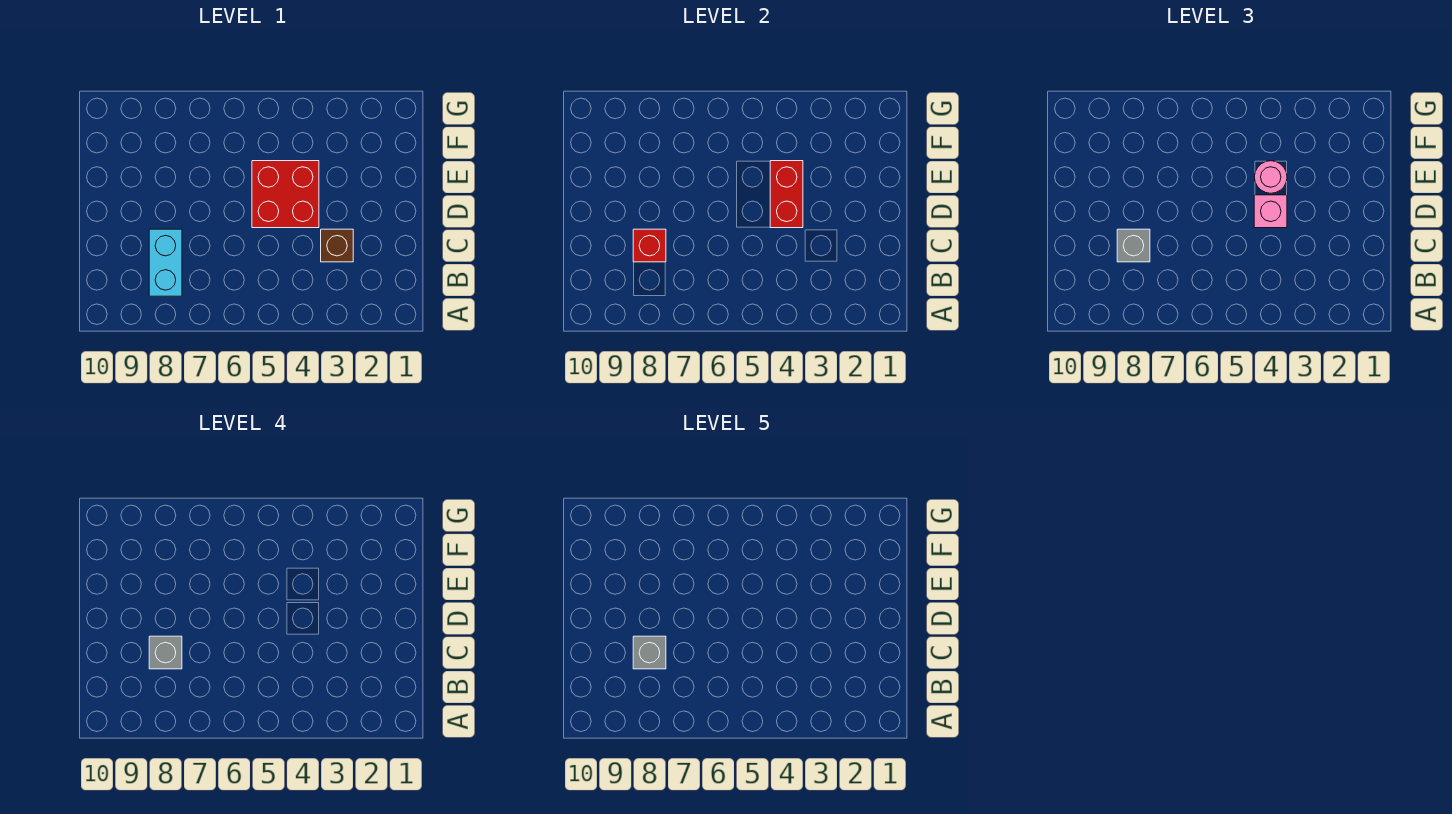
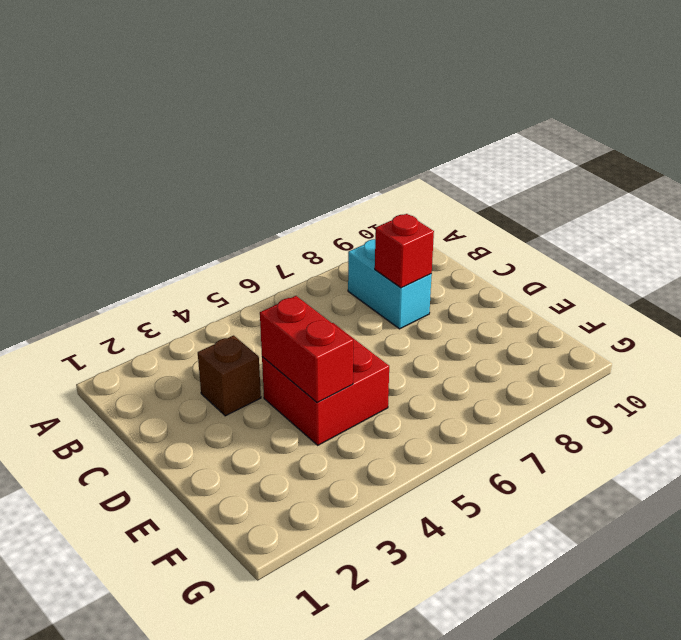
none -> grey 1x1 brick [1117,229,1150,262]
none -> pink 1x1 brick [1254,195,1287,228]

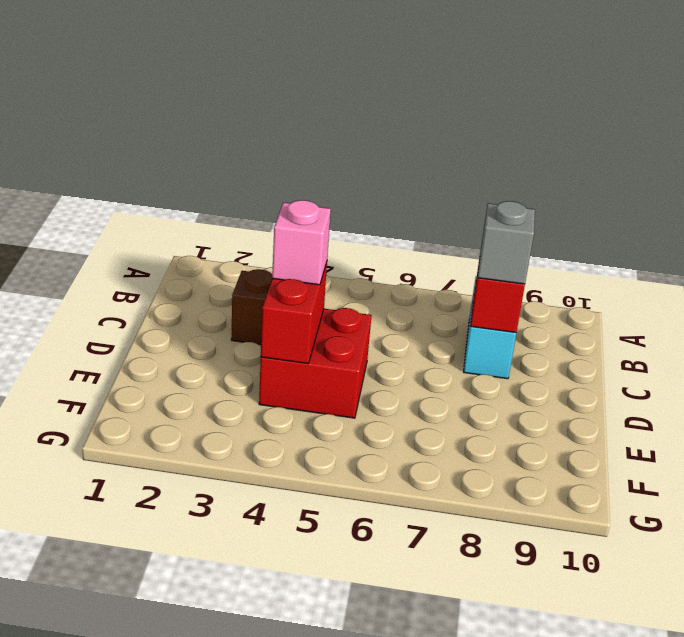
none -> pink 1x1 round brick [1255,161,1287,193]
none -> grey 1x1 brick [149,636,182,669]

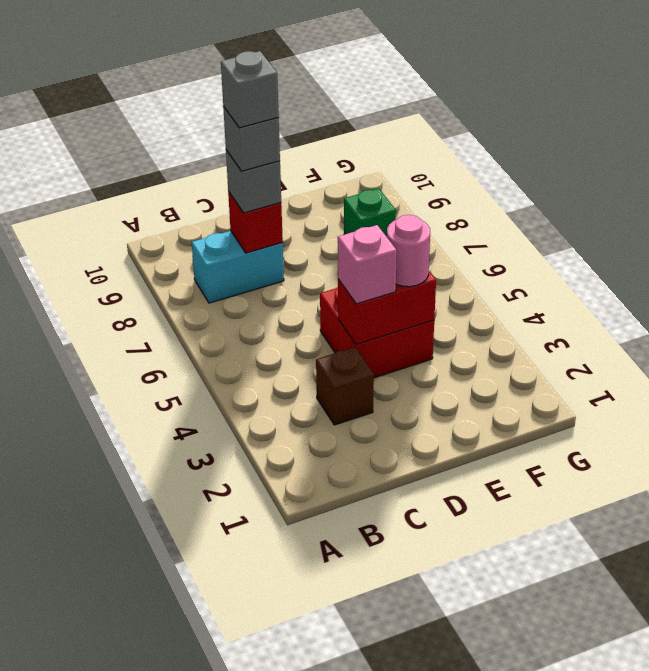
green 1x1 brick [344,188,396,237] -> none

